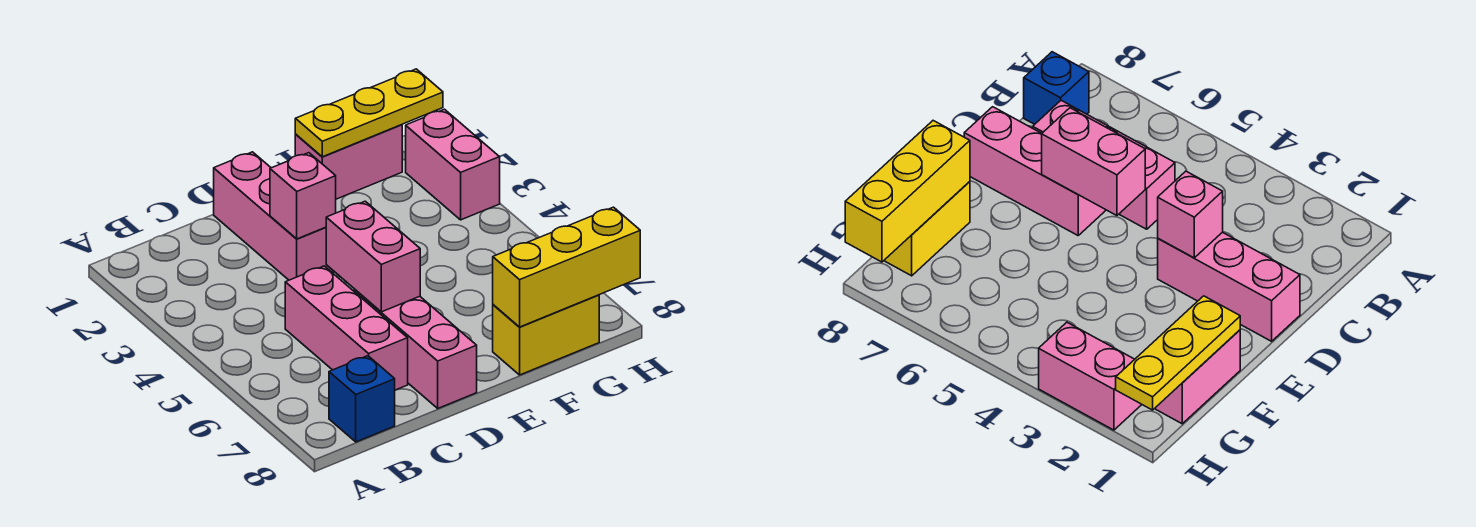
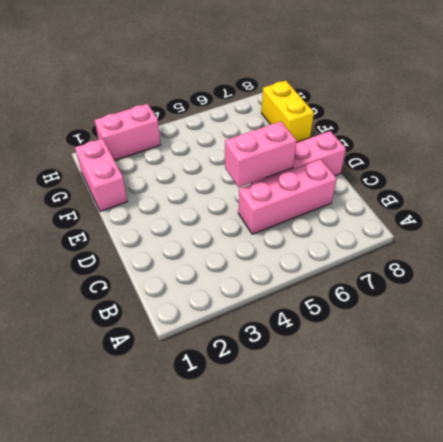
none -> blue 1x1 brick [329,356,395,442]
none -> pink 1x3 brick [214,152,334,280]

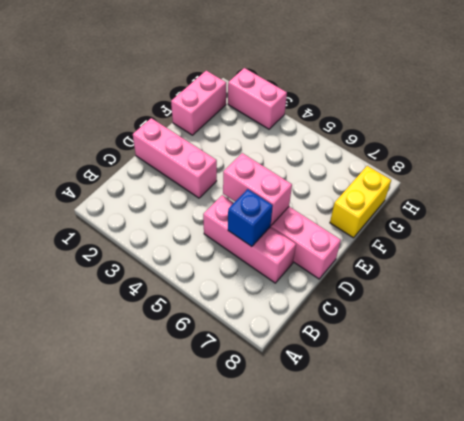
blue 1x1 brick [228,189,273,247] -> blue 1x1 brick moved to [329,356,395,442]
none -> pink 1x1 brick [270,153,336,239]
none -> yellow 1x3 plate [295,69,443,157]

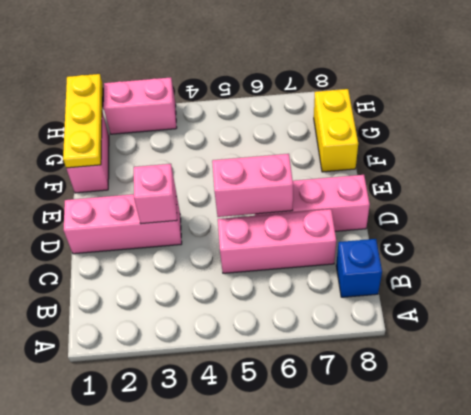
none -> yellow 1x3 brick [493,207,640,327]

